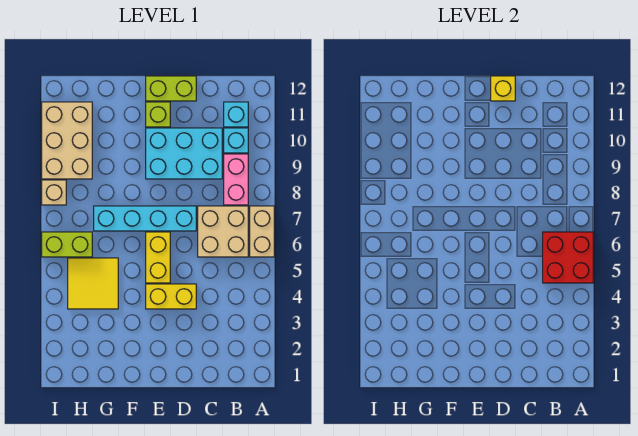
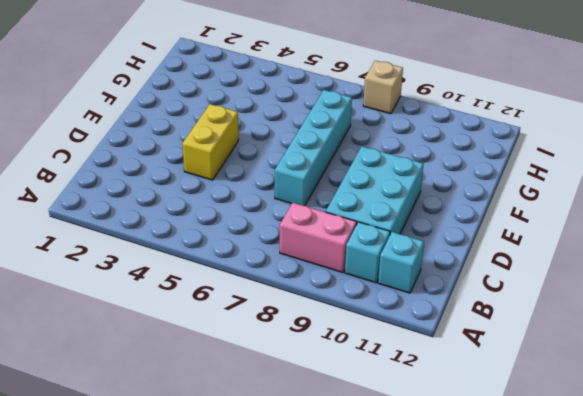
none -> tan 1x2 brick [250,206,274,257]
none -> tan 2x2 brick [198,206,248,257]
none -> lime 1x2 brick [146,76,196,101]

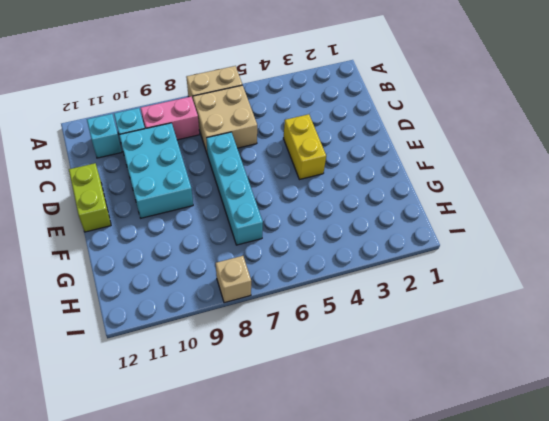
none -> yellow 1x2 brick [146,232,170,283]
none -> lime 1x1 brick [146,102,170,127]
none -> yellow 2x2 tile [68,258,118,309]

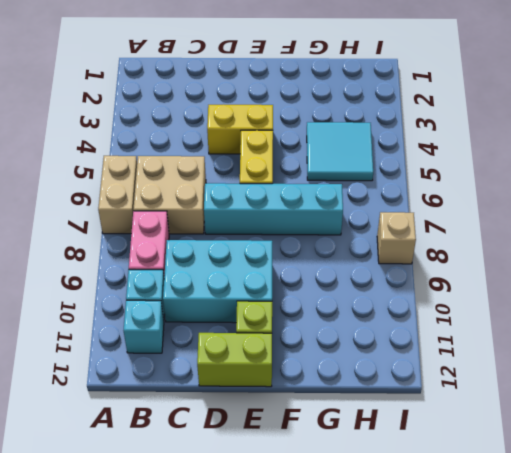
cyan 2x2 tile [307,122,373,181] -> yellow 2x2 tile [68,258,118,309]
none -> lime 1x2 brick [42,232,92,257]
none -> tan 2x3 brick [42,102,92,179]
none -> red 2x2 brick [543,232,593,283]

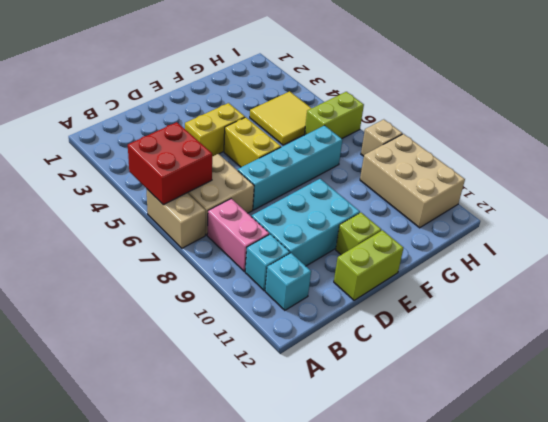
none -> yellow 1x1 brick [491,76,515,101]

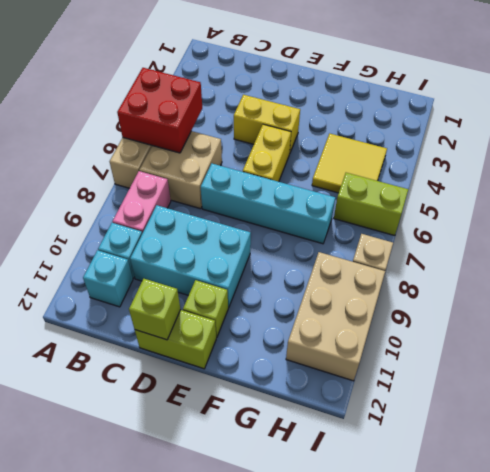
lime 1x1 brick [129,279,181,340] -> yellow 1x1 brick [491,76,515,101]

